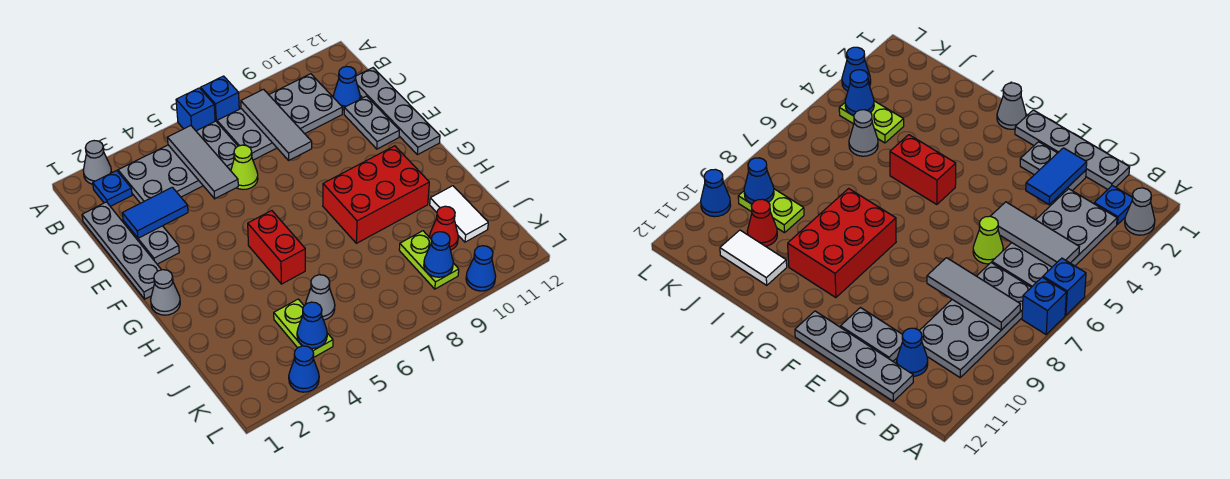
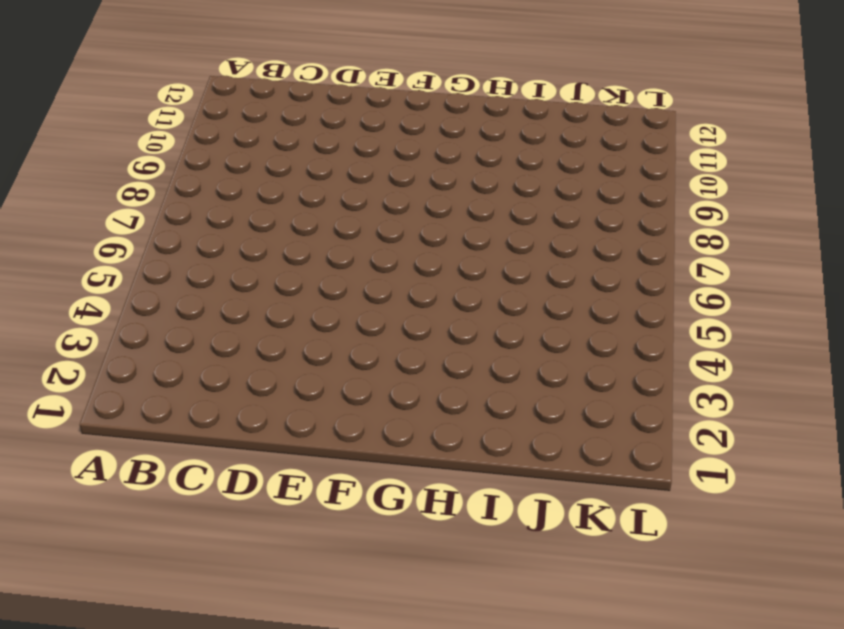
none -> grey 1x1 cone [83,141,112,184]
none -> blue 1x1 brick [176,88,215,131]
none -> blue 1x1 brick [201,76,239,122]

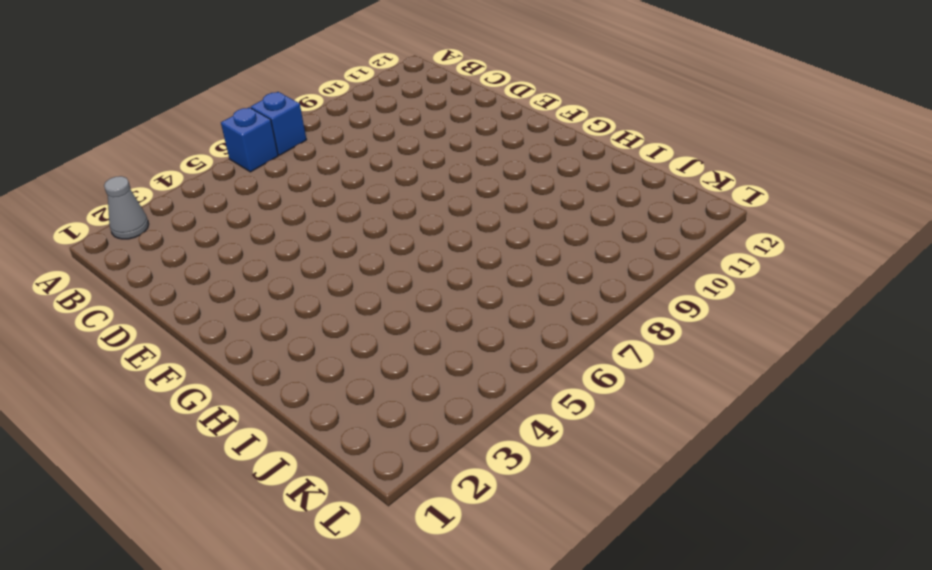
none -> blue 1x1 plate [93,171,132,206]
none -> grey 2x4 plate [118,121,238,203]
none -> grey 2x4 plate [217,74,343,160]

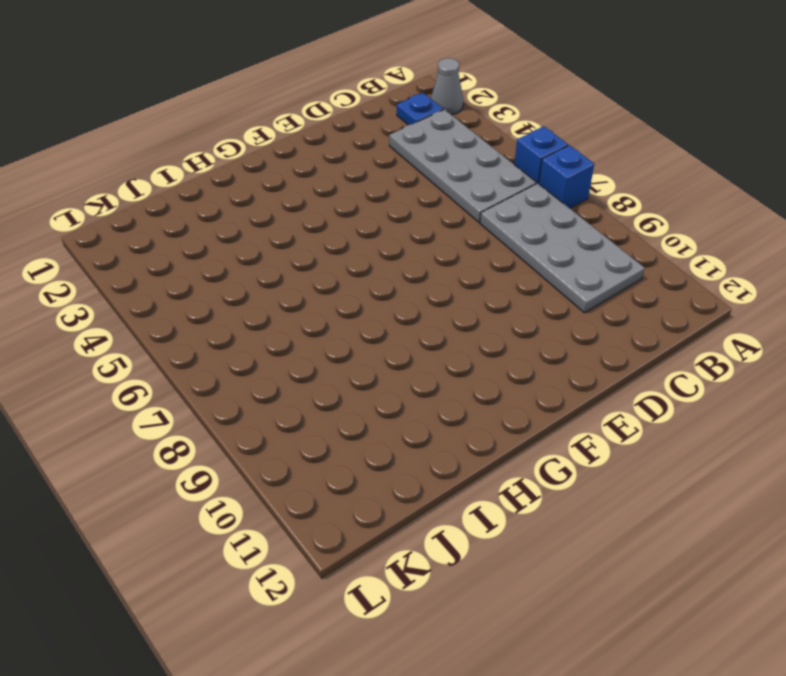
none -> grey 1x4 plate [82,202,161,299]
none -> blue 1x1 cone [333,66,360,110]
none -> grey 1x4 plate [355,68,440,155]

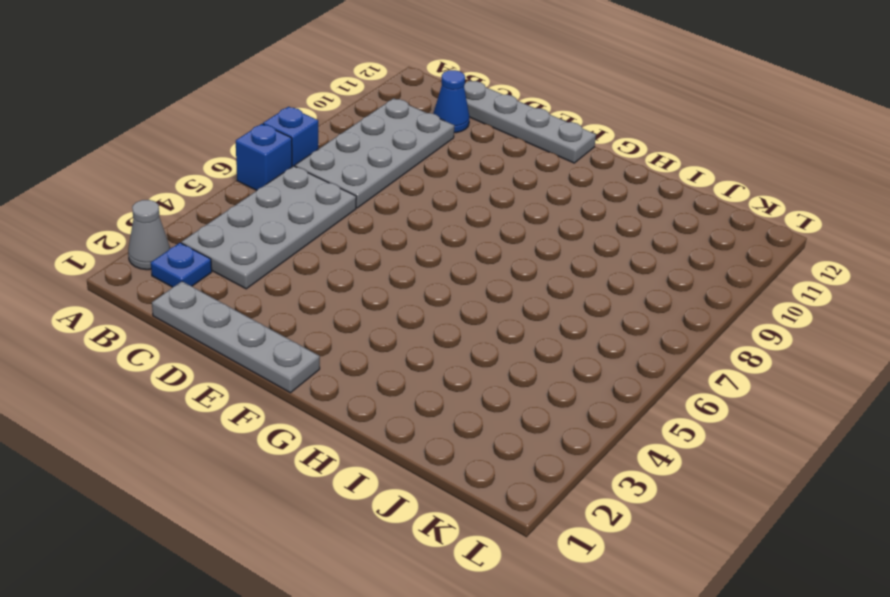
none -> grey 1x2 plate [123,221,179,264]
none -> lime 1x1 cone [231,145,258,190]
none -> grey 1x2 plate [344,96,399,149]

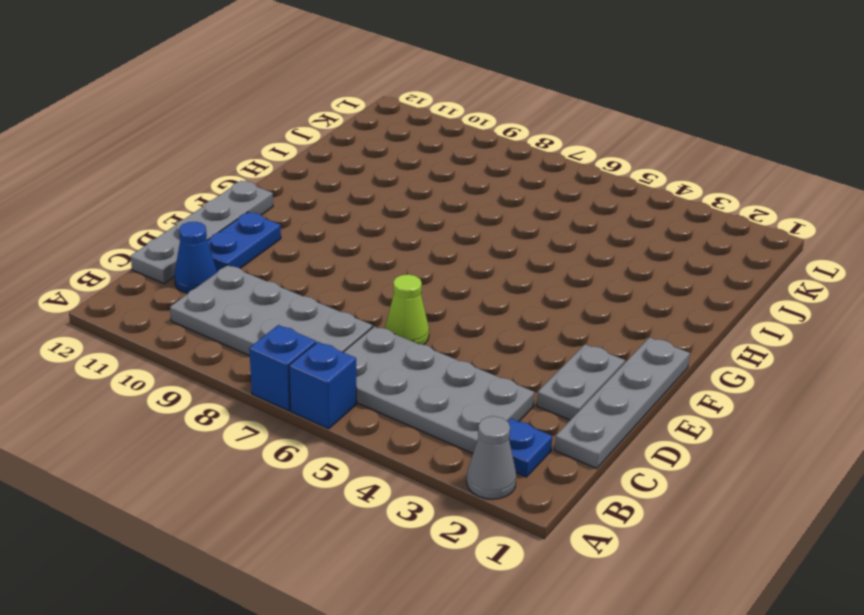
blue 1x2 plate [207,212,281,272] -> grey 1x2 plate [344,96,399,149]
none -> grey 1x1 cone [151,270,180,315]
none -> red 1x2 brick [248,211,305,284]
none -> red 2x3 brick [323,146,429,243]

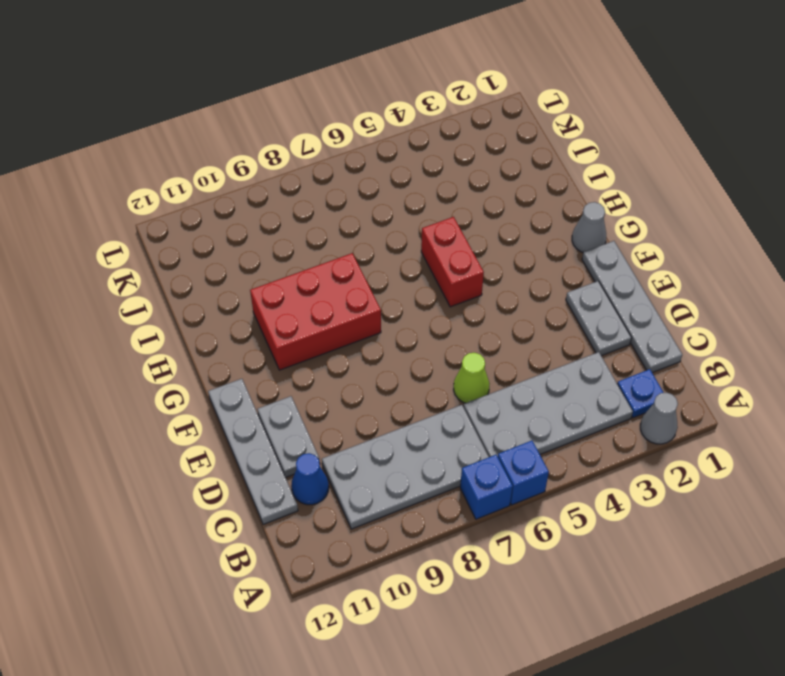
none -> white 1x2 tile [430,186,488,242]
none -> lime 1x2 plate [274,299,333,357]
none -> grey 1x1 cone [305,275,335,320]

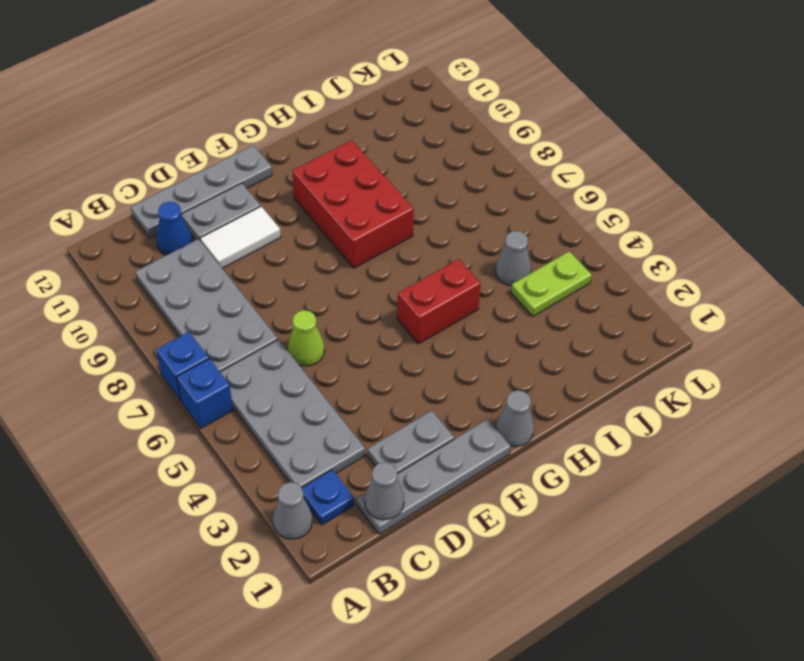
grey 1x1 cone [365,462,404,520] -> none
white 1x2 tile [200,206,281,268] -> white 1x2 tile moved to [430,186,488,242]
none -> lime 1x2 plate [399,231,459,289]
none -> red 1x1 cone [430,206,458,250]
none -> blue 1x1 cone [289,346,319,392]

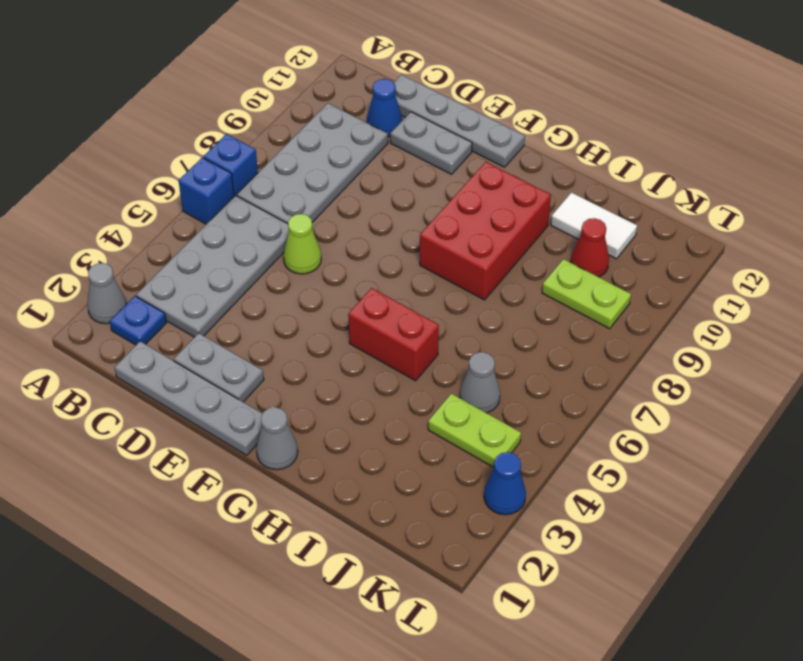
none -> blue 1x1 cone [466,246,496,291]
none -> grey 1x3 tile [167,126,238,199]
none -> grey 1x3 tile [241,89,312,160]

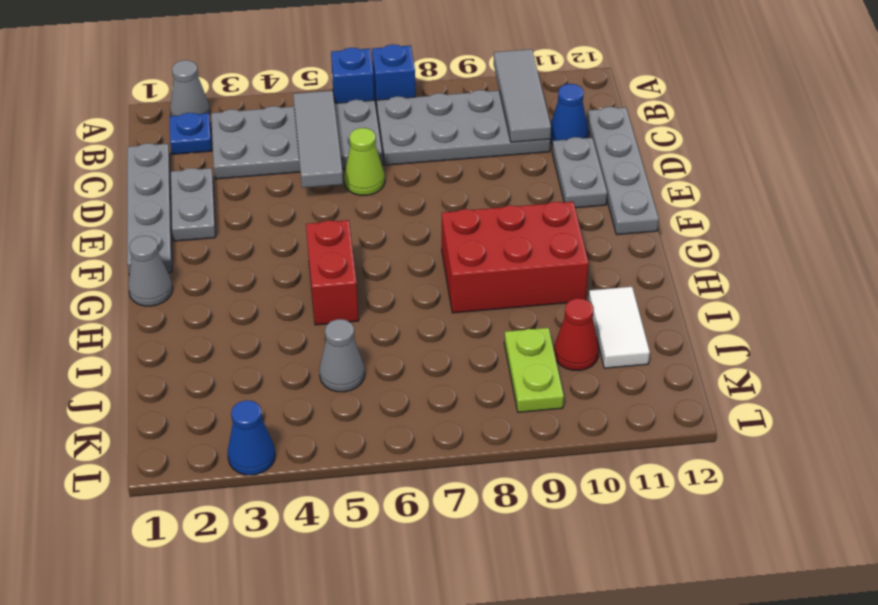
grey 1x3 tile [494,49,551,142] -> grey 1x3 tile moved to [241,89,312,160]
none -> lime 1x2 plate [274,299,333,357]
none -> blue 1x1 cone [466,246,496,291]
none -> blue 1x2 tile [122,187,188,238]

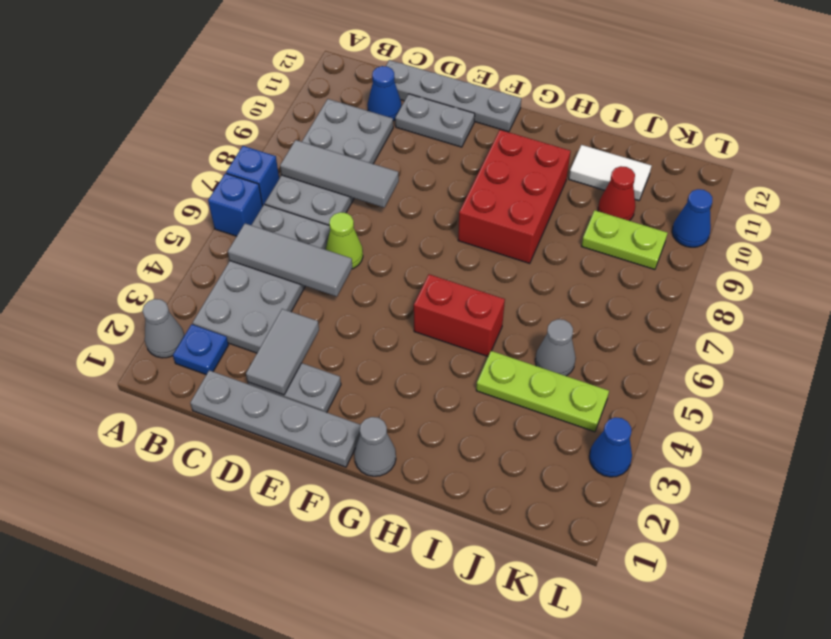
grey 1x2 tile [246,309,319,395] -> blue 1x2 tile [122,187,188,238]
lime 1x3 plate [476,351,609,432] -> lime 1x2 plate [274,299,333,357]
none -> blue 1x1 cone [297,302,327,348]
none -> blue 1x1 cone [424,232,453,277]

